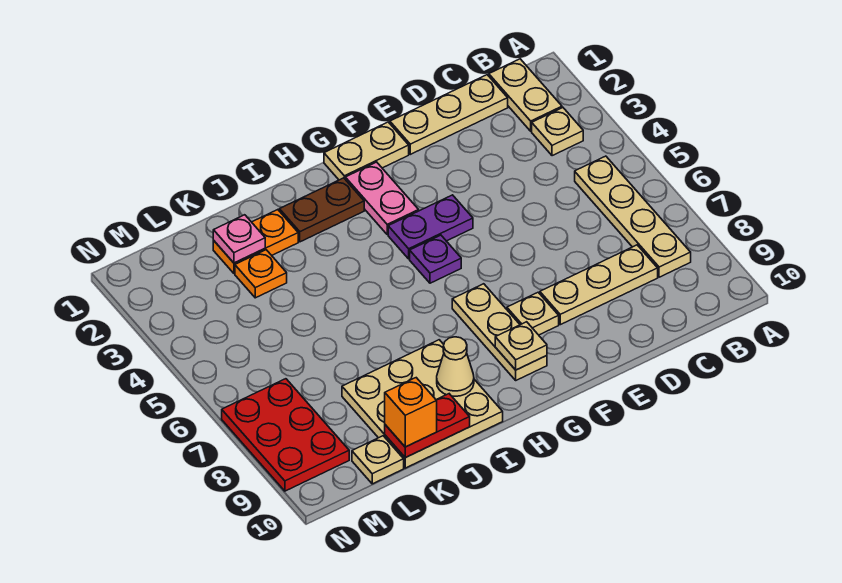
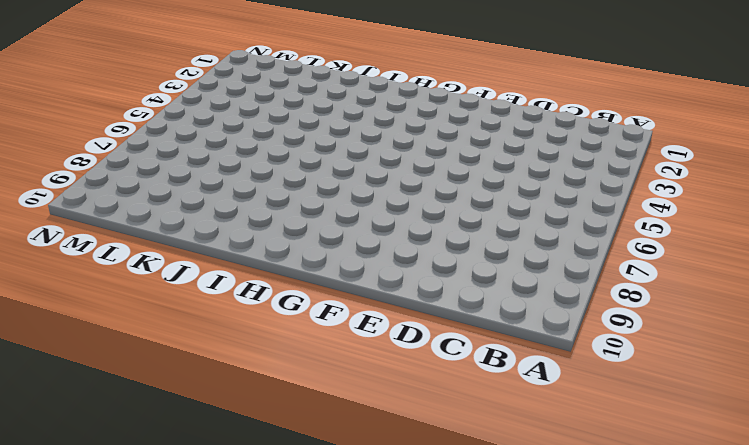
none -> tan 1x2 plate [489,59,562,131]
none -> tan 1x1 plate [532,108,583,156]
none -> tan 1x4 plate [575,156,691,277]

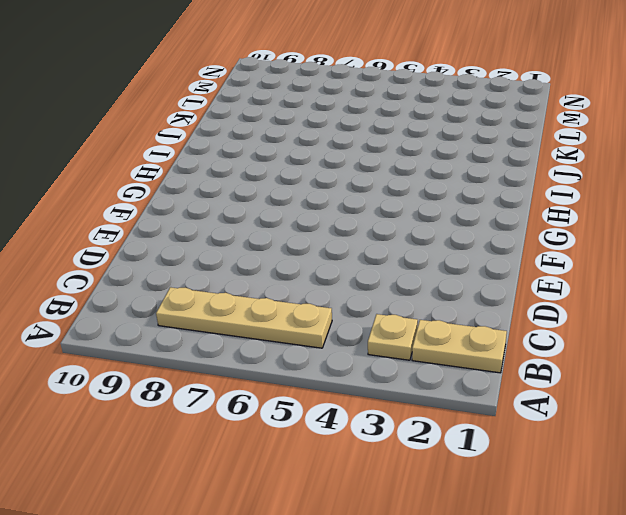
none -> tan 1x3 plate [390,75,508,154]
none -> tan 1x3 plate [540,245,658,325]
none -> tan 1x2 plate [324,122,409,180]

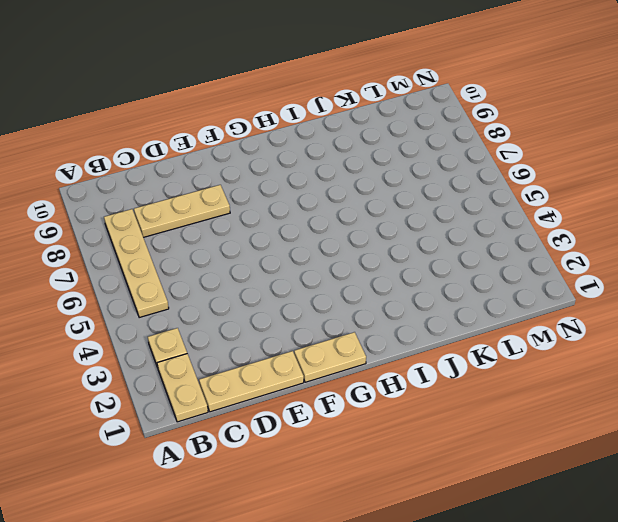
none -> purple 1x2 plate [388,195,473,259]
none -> tan 1x1 plate [507,292,559,335]
none -> pink 1x2 plate [345,162,419,235]

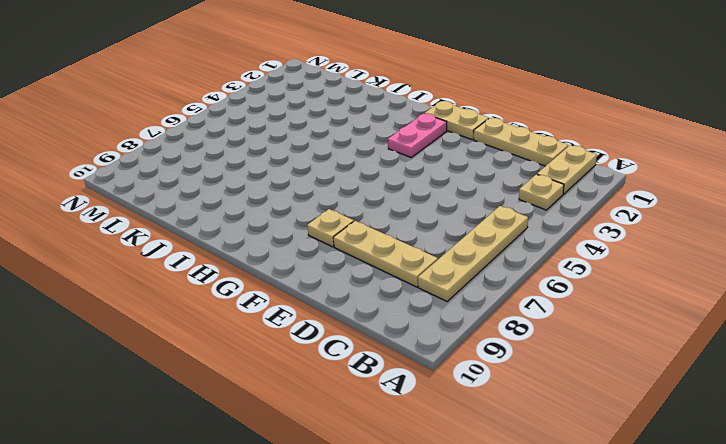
none -> purple 1x2 plate [388,195,473,259]
none -> purple 1x1 plate [410,235,461,283]
none -> tan 1x3 plate [452,284,547,380]

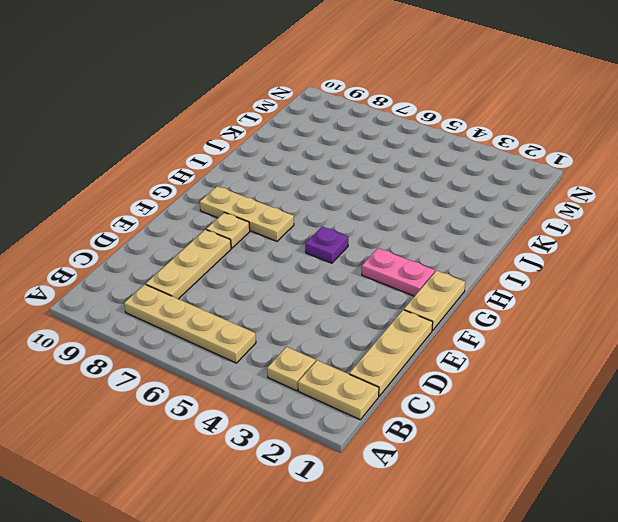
none -> purple 1x2 plate [388,195,473,259]
none -> brown 1x2 plate [279,178,364,242]
none -> tan 3x3 plate [342,340,503,468]

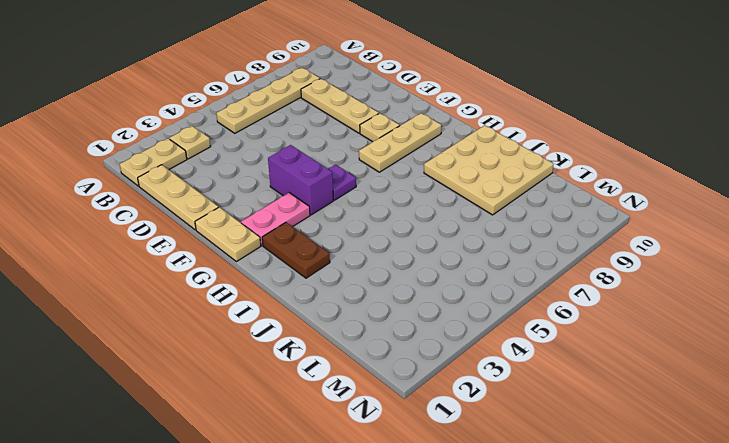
purple 1x2 brick [268,145,333,215] -> purple 1x2 plate [388,195,473,259]
none -> orange 1x2 plate [213,210,298,273]
none -> orange 1x1 plate [235,250,287,298]
none -> tan 1x1 plate [352,436,404,484]

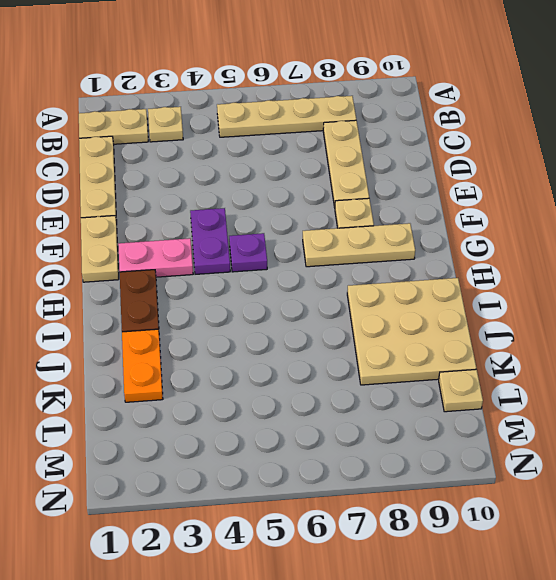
none -> orange 1x1 plate [235,250,287,298]
none -> red 2x3 plate [222,379,349,491]
none -> tan 1x1 plate [495,322,547,370]

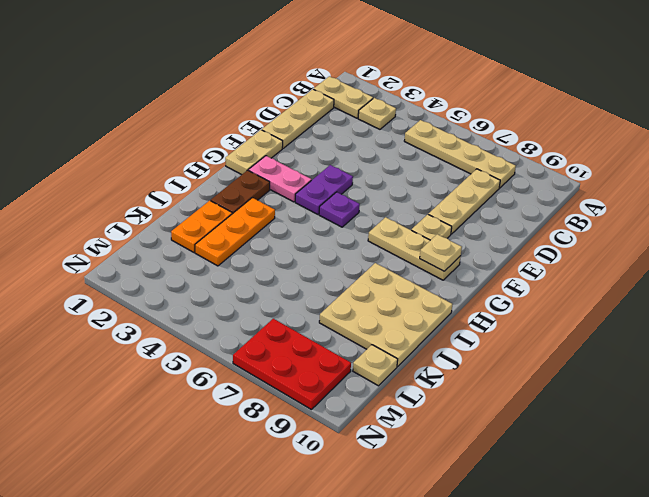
orange 1x3 plate [195,198,275,266] -> orange 1x1 plate [235,250,287,298]
none -> tan 1x1 cone [437,337,474,396]
none -> red 1x2 plate [385,394,470,458]
none -> pink 1x1 plate [213,215,265,263]

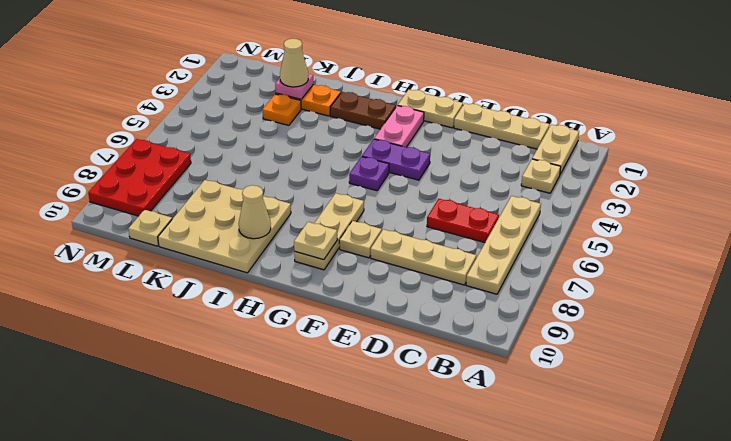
red 1x2 plate [427,199,499,243] -> red 1x2 plate moved to [385,394,470,458]
tan 1x1 cone [280,38,308,87] -> none
none -> orange 1x1 brick [385,378,437,447]

